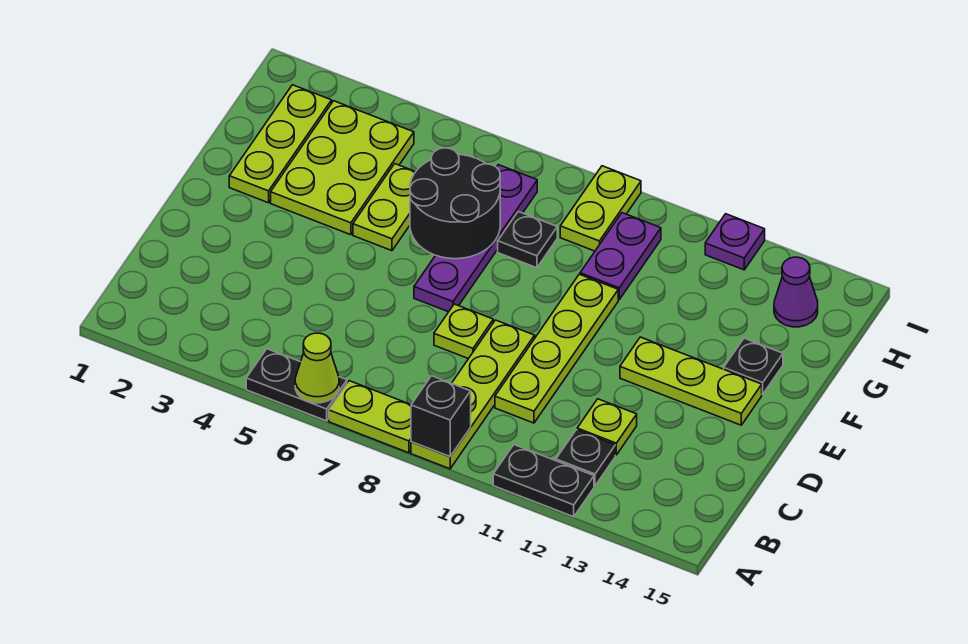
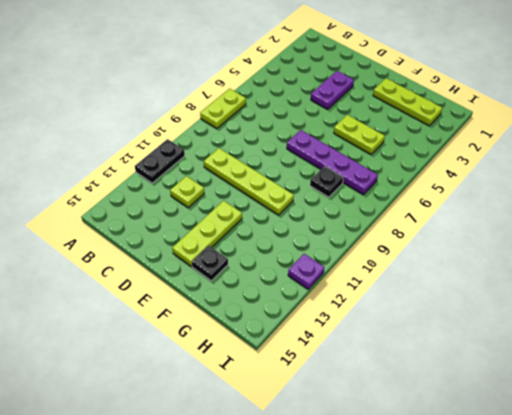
purple 1x2 plate [311,71,354,109] -> purple 1x2 plate turned to [580,213,661,300]
none -> black 1x2 plate [246,349,347,421]
none -> lime 1x4 plate [411,320,535,469]
none -> black 1x1 plate [556,430,615,486]

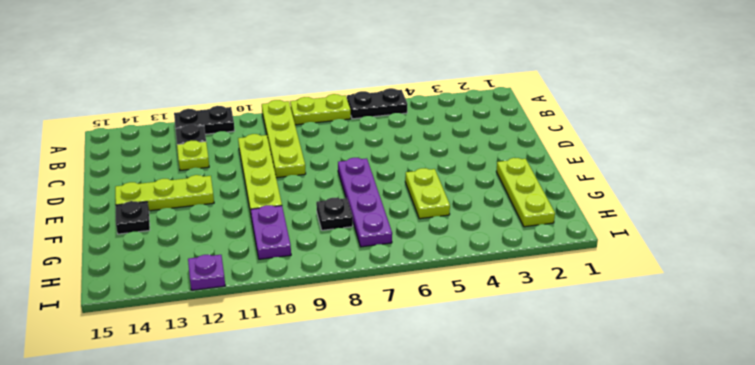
none -> lime 1x1 plate [434,304,493,359]
none -> lime 2x3 plate [271,101,414,235]
none -> lime 1x2 plate [560,166,641,251]

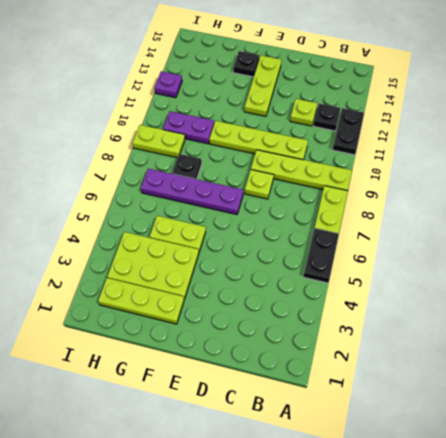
none -> purple 1x1 cone [774,257,818,327]
none -> lime 1x1 cone [295,333,339,403]
none -> black 1x1 brick [411,376,471,457]

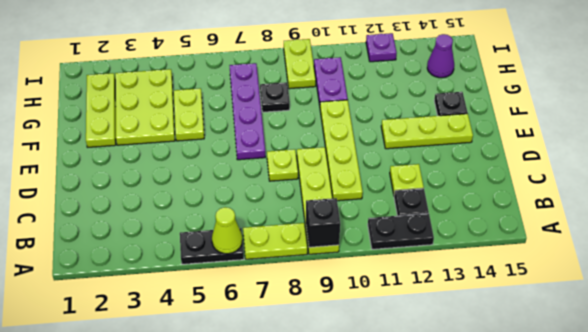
none -> black 2x2 round brick [410,148,500,259]

